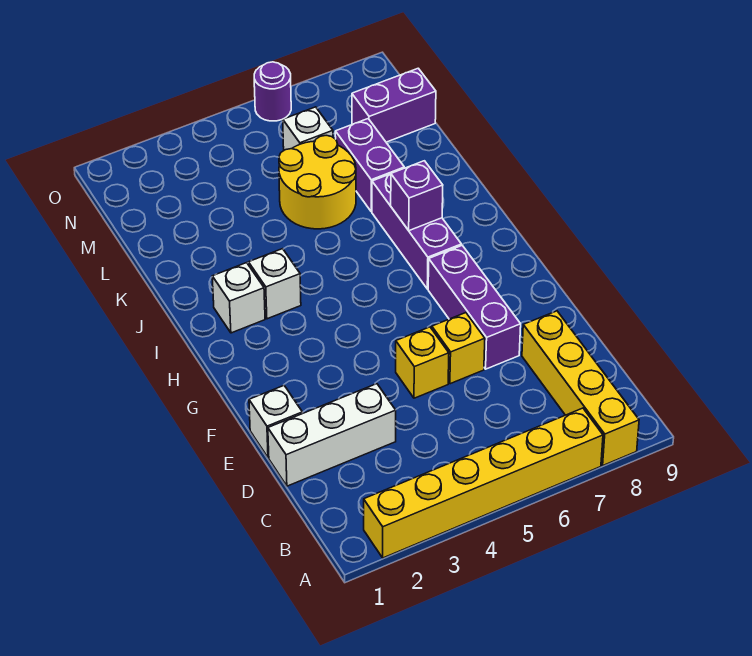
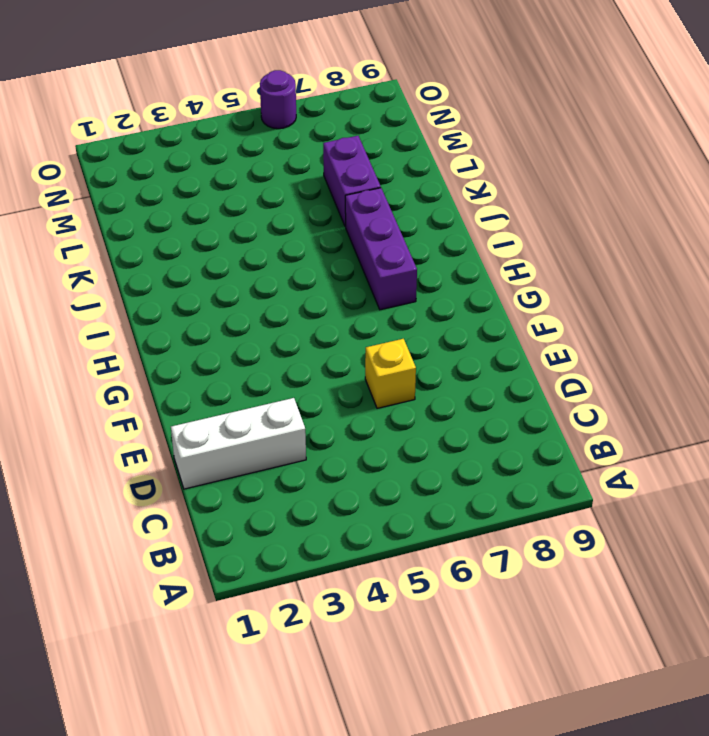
none -> yellow 1x6 brick [364,408,603,558]
none -> yellow 1x4 brick [522,311,639,465]
none -> white 1x1 brick [249,386,302,458]

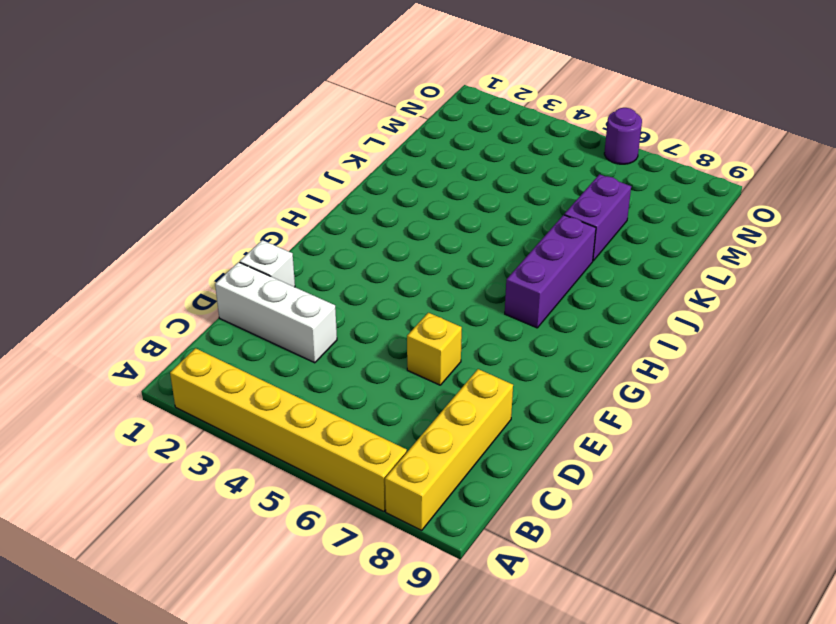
none -> yellow 1x1 brick [396,327,449,398]
none -> purple 1x3 brick [428,245,521,369]
none -> white 1x1 brick [212,263,265,333]

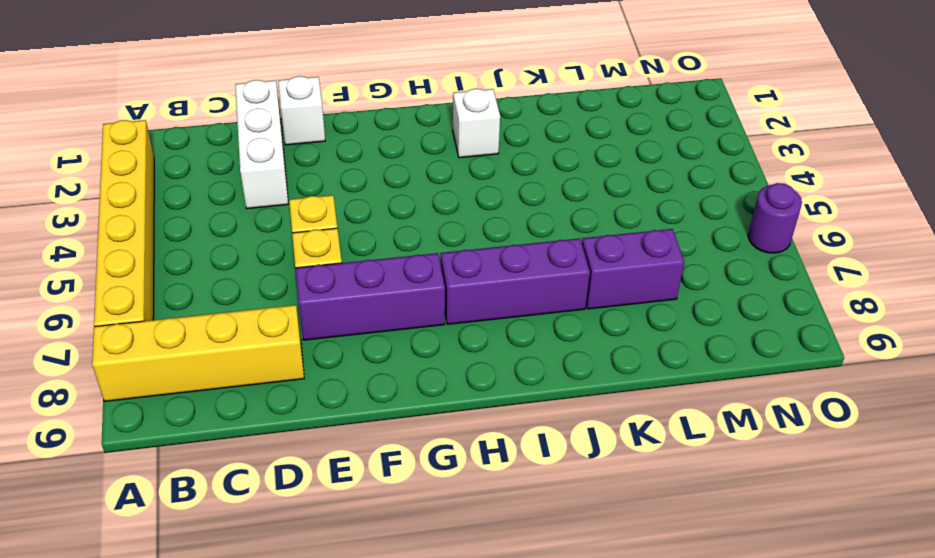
none -> white 1x1 brick [248,249,301,319]
none -> yellow 2x2 round brick [279,135,356,229]
none -> white 1x1 brick [283,107,333,150]

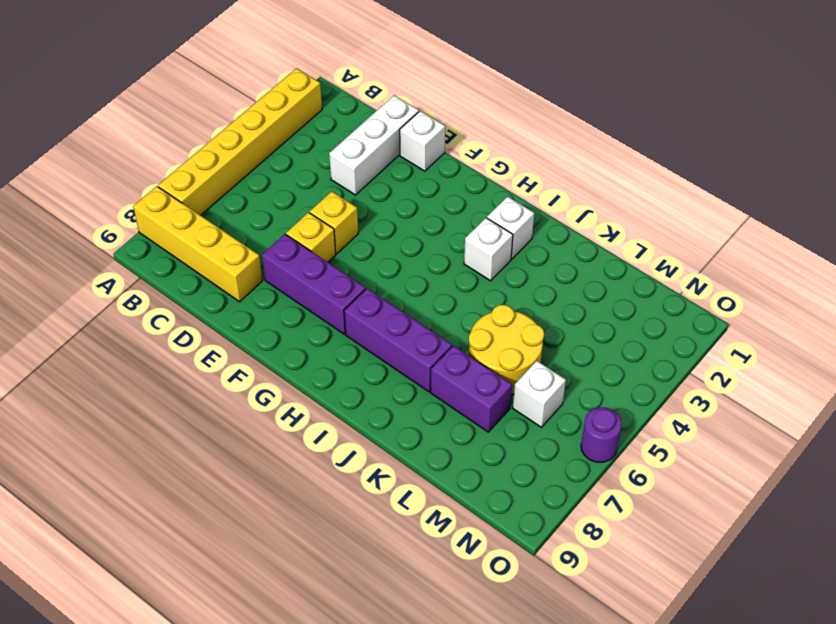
none -> purple 1x2 brick [352,68,436,142]
none -> purple 1x1 brick [391,161,443,231]

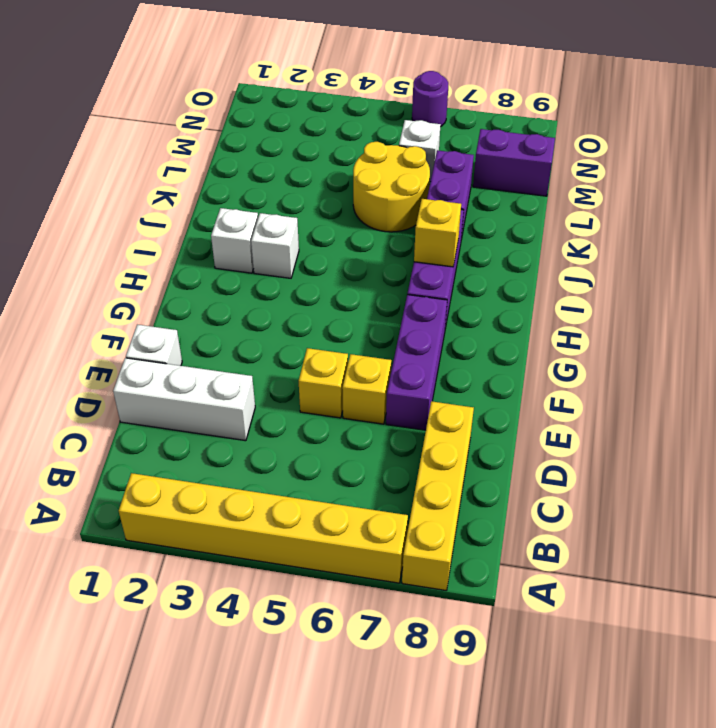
yellow 1x1 brick [414,199,461,267] -> purple 1x1 brick [391,161,443,231]

